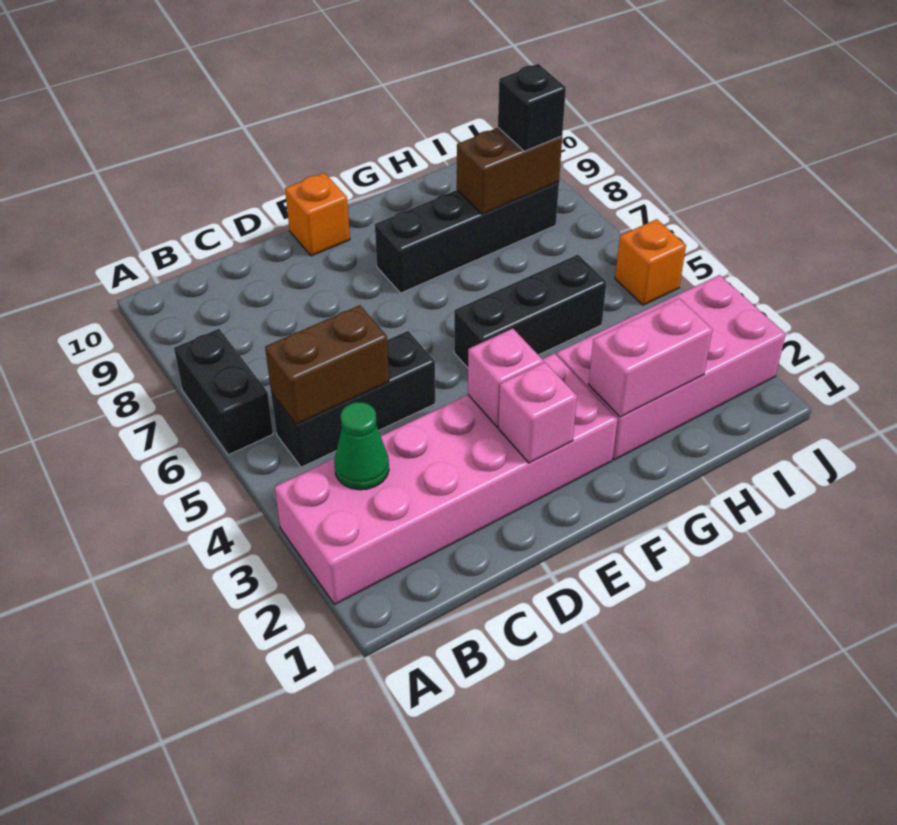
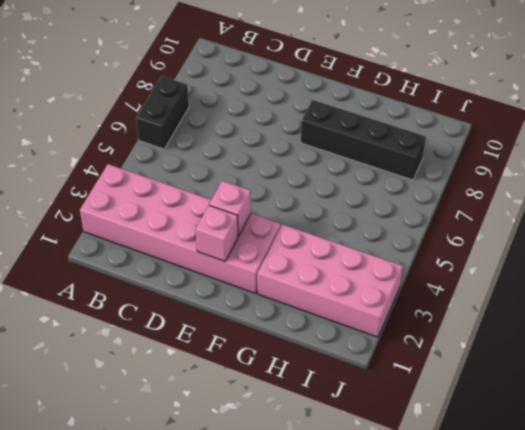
none -> black 1x3 brick [271,331,435,467]
none -> orange 1x1 brick [285,173,350,256]
none -> black 1x3 brick [454,255,607,368]

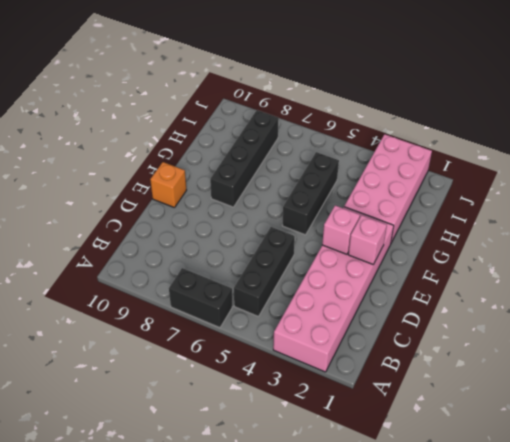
none -> orange 1x1 brick [615,219,686,305]
none -> green 1x1 cone [334,402,389,490]
none -> brown 1x2 brick [265,305,389,424]

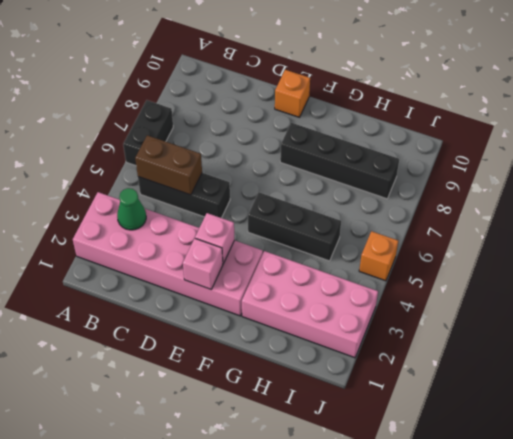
none -> pink 1x2 brick [589,298,713,417]
none -> brown 1x2 brick [457,128,562,214]
none -> black 1x1 brick [498,64,566,151]

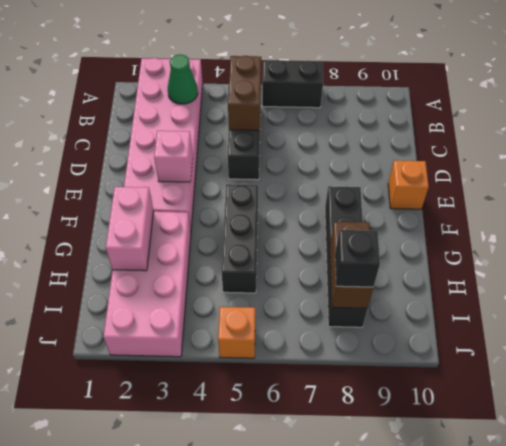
none -> pink 1x1 brick [498,362,577,463]

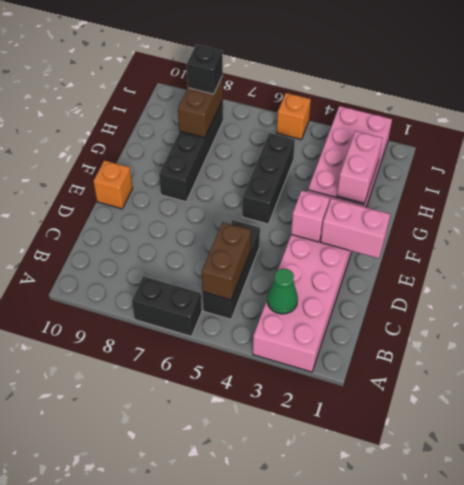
pink 1x2 brick [321,199,390,258] -> pink 1x1 brick [498,362,577,463]

